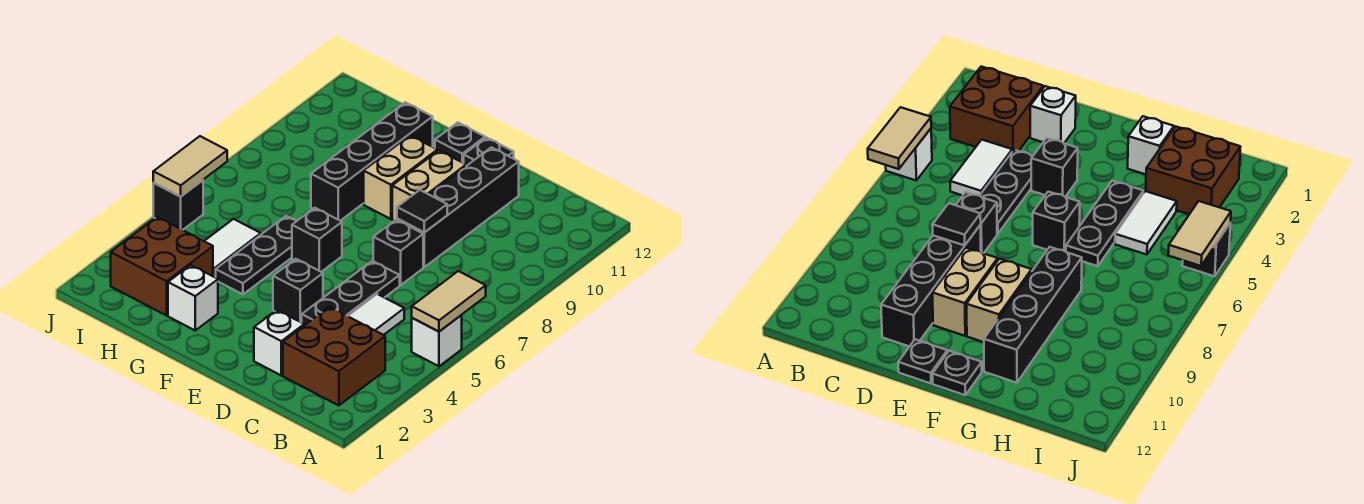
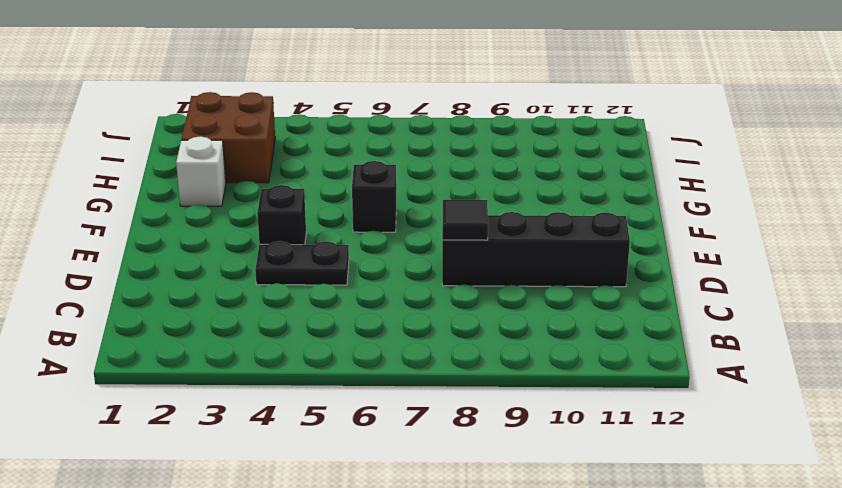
black 1x2 plate [255,241,349,285] -> black 1x3 plate [302,261,400,326]
none -> white 1x1 brick [412,315,462,366]
none -> brown 2x2 brick [283,307,385,406]
none -> white 1x2 tile [348,294,404,335]

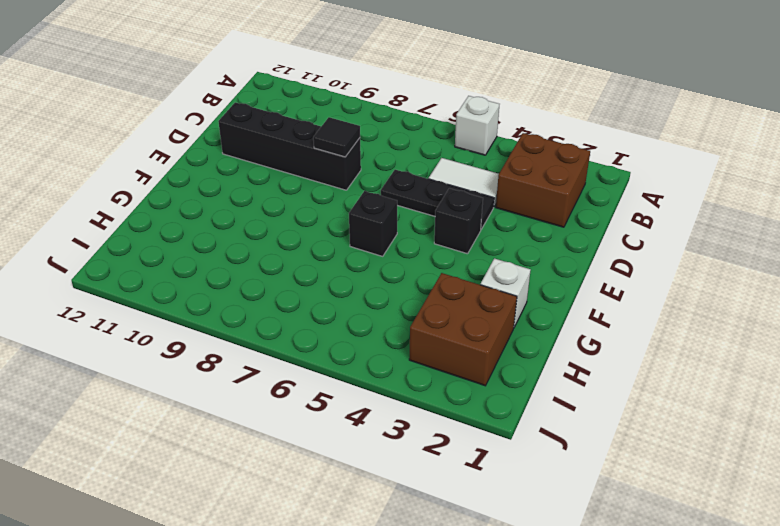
none -> white 1x1 brick [254,310,304,375]
none -> black 1x1 brick [373,220,423,285]
none -> tan 1x2 brick [392,150,466,221]

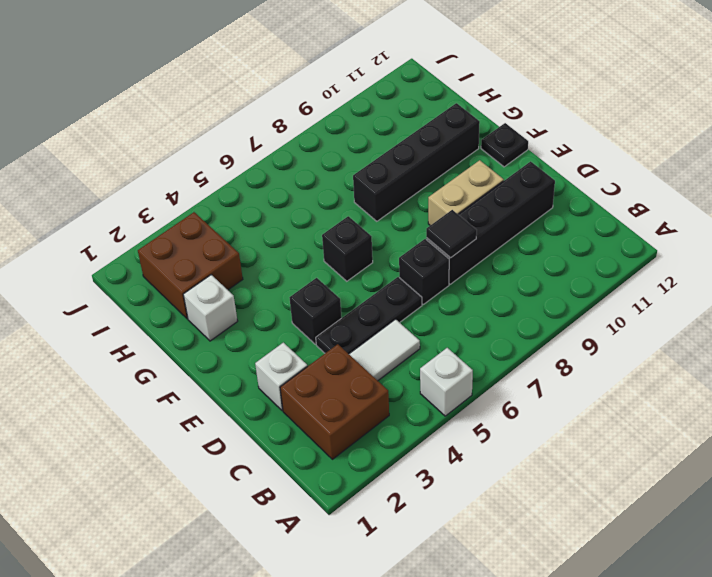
none -> black 1x1 plate [464,138,514,166]
none -> tan 1x2 brick [364,135,437,219]
none -> black 1x3 plate [216,216,296,294]

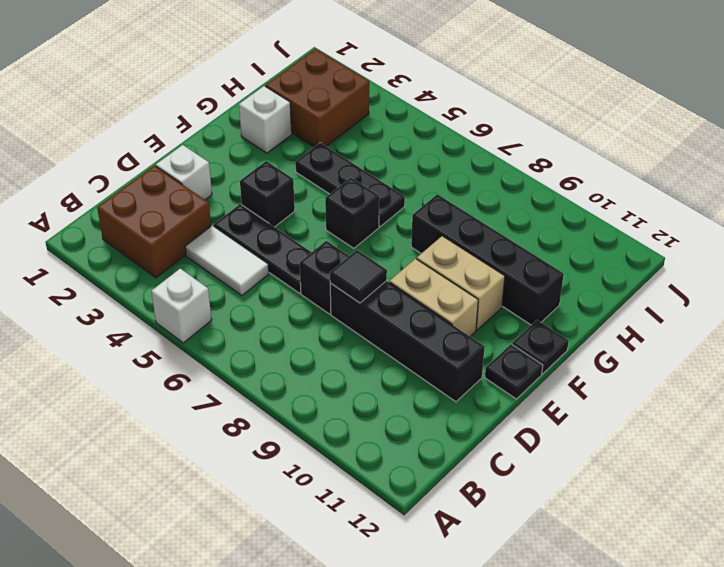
none -> white 1x2 tile [204,219,261,278]
none -> black 1x1 brick [153,180,203,230]
none -> tan 1x2 tile [412,271,486,332]

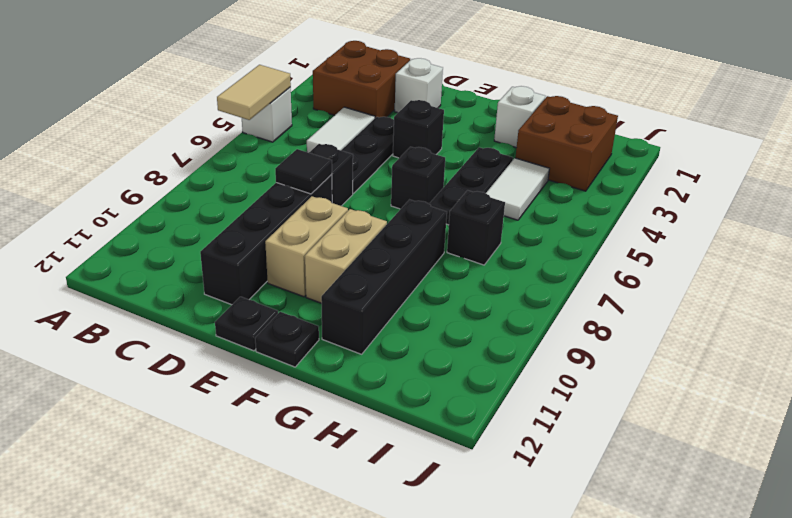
black 1x1 brick [447,190,505,265] -> black 1x1 brick moved to [153,180,203,230]
none -> tan 1x2 tile [153,136,227,197]

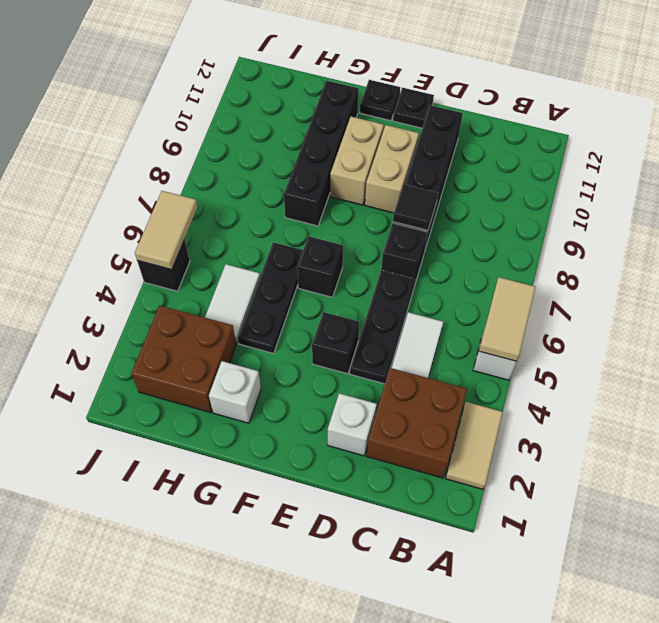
tan 1x2 tile [445,402,503,489] -> none

